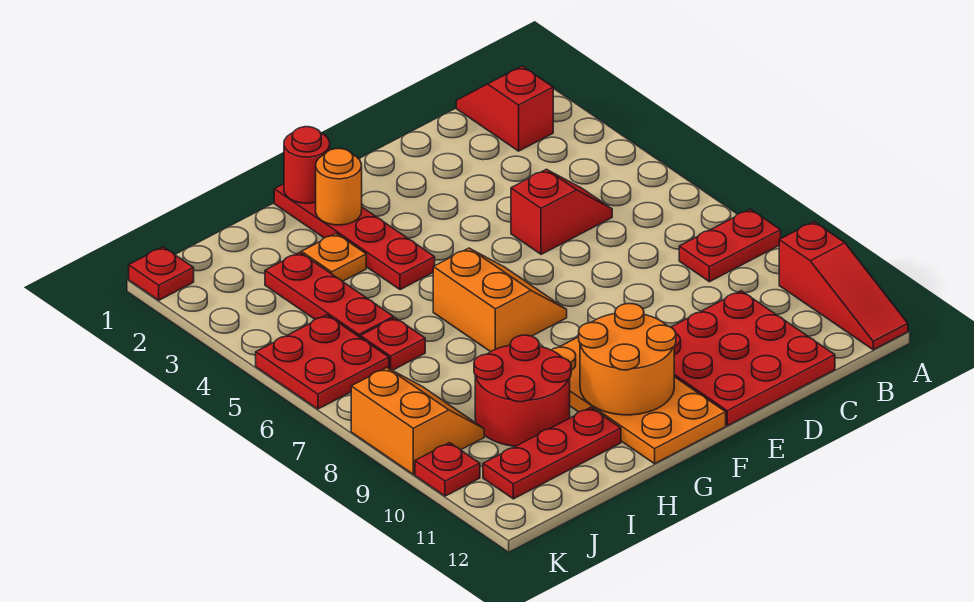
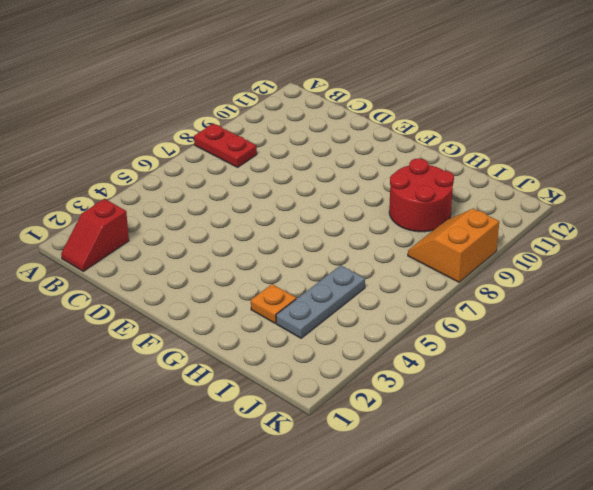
grey 1x3 plate [276,265,365,338] -> red 1x3 plate [265,252,394,337]
none -> red 1x3 slope [779,222,908,350]
none -> red 1x2 slope [511,169,612,254]
none -> red 3x3 plate [671,291,835,426]

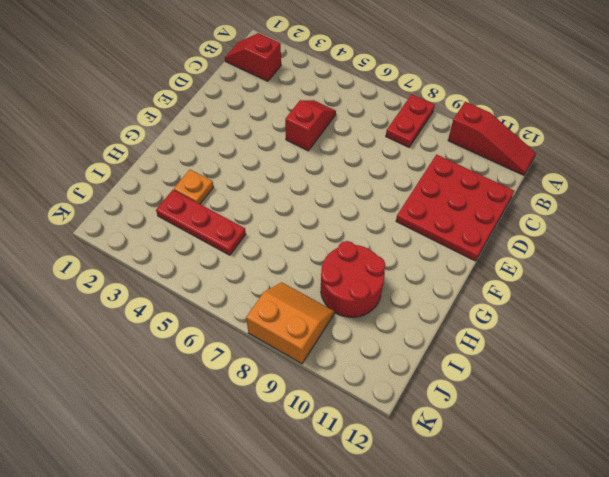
none -> orange 2x2 slope [433,248,567,352]
none -> orange 2x4 plate [552,337,726,464]
none -> red 1x4 plate [274,184,435,290]

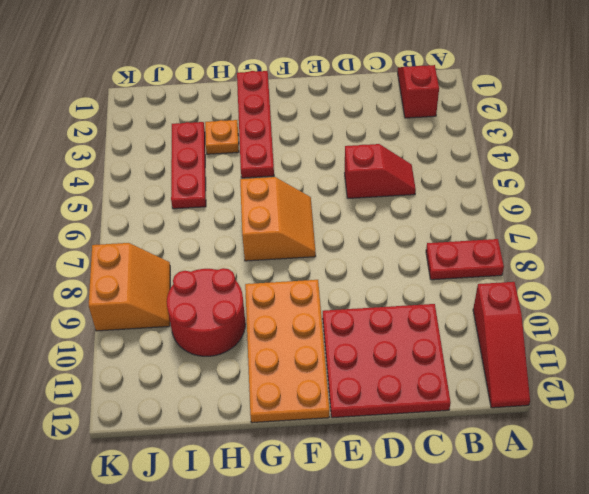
none -> red 1x3 plate [483,407,621,499]
none -> red 1x1 plate [360,318,425,370]
none -> red 2x2 plate [256,315,389,409]

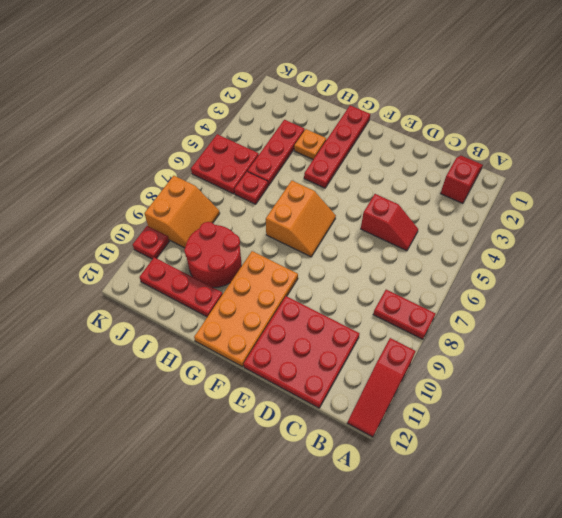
none -> red 1x1 plate [129,247,194,300]
none -> orange 2x2 round brick [579,304,676,415]
none -> red 1x1 round brick [284,127,330,203]

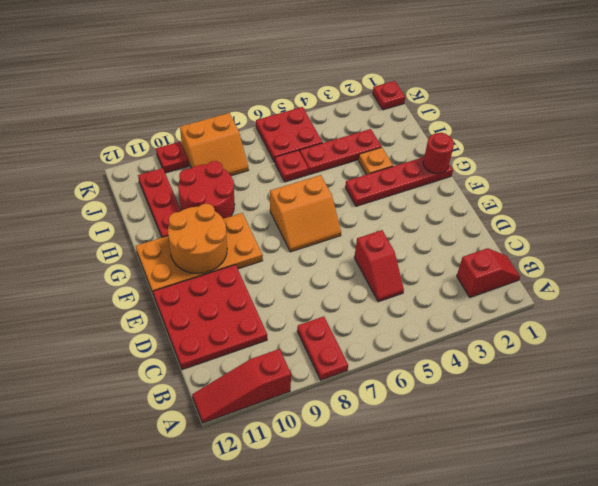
none -> orange 1x1 round brick [316,149,362,225]

